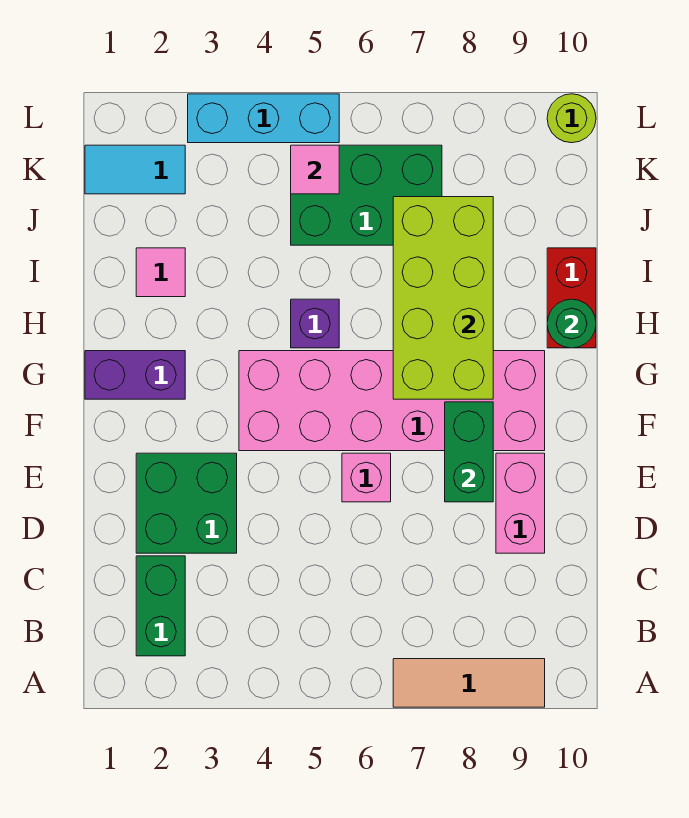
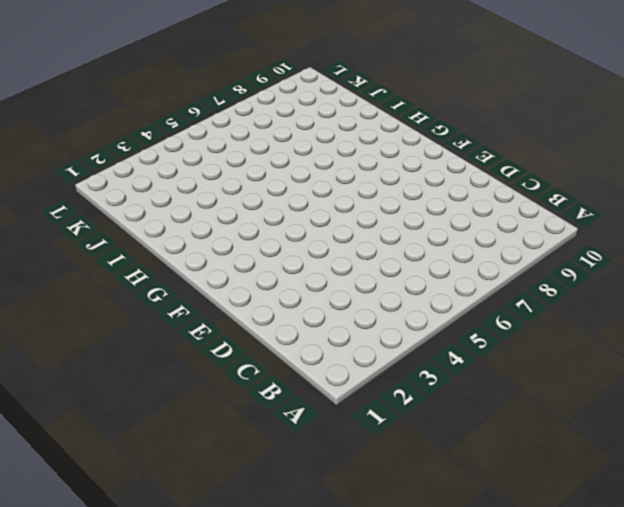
none -> tan 1x3 tile [393,659,545,707]
none -> green 1x2 brick [136,556,185,656]
none -> green 2x2 brick [136,453,237,553]

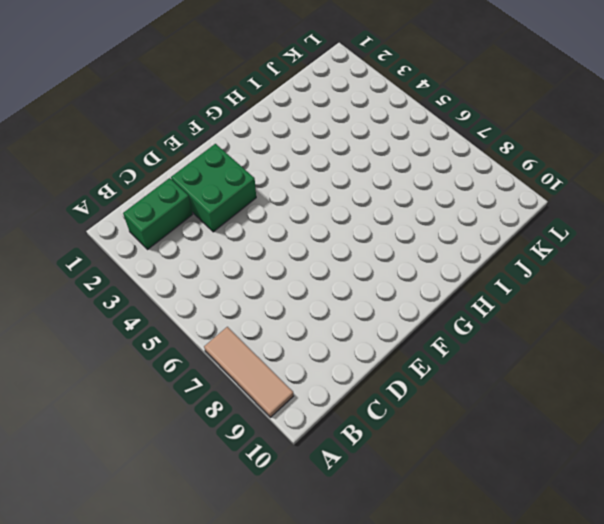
none -> pink 1x2 brick [496,453,545,553]
none -> pink 1x1 brick [342,453,391,502]
none -> pink 2x6 brick [239,351,545,451]

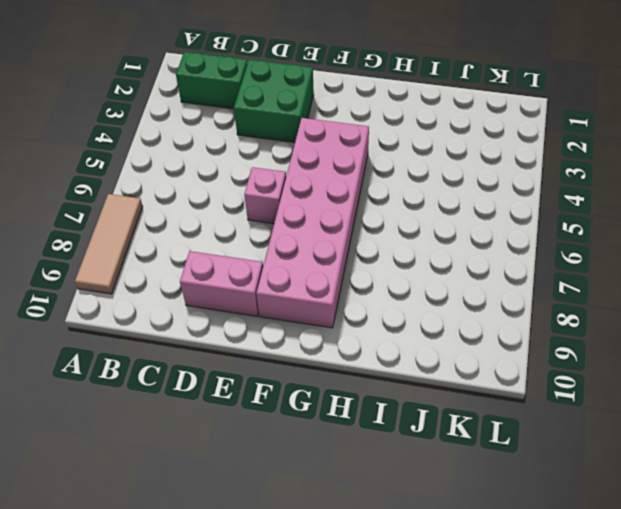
none -> purple 1x2 brick [85,351,185,399]
none -> purple 1x1 brick [291,299,339,348]
none -> red 1x2 brick [547,248,596,348]

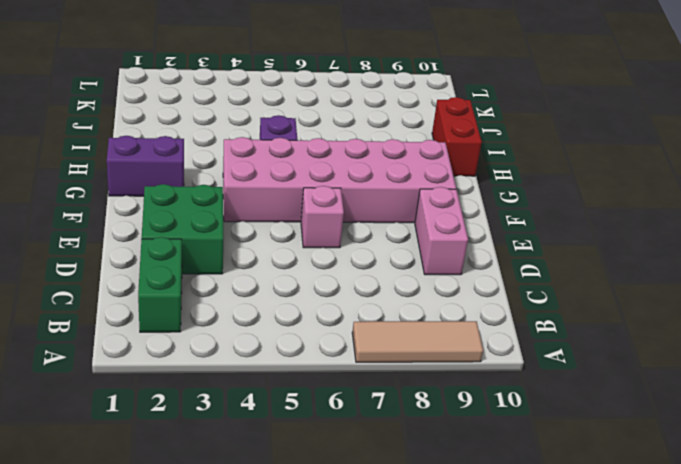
none -> pink 1x1 tile [136,248,185,297]
none -> green 2x3 brick [291,145,442,245]
none -> cyan 1x2 tile [85,145,185,194]

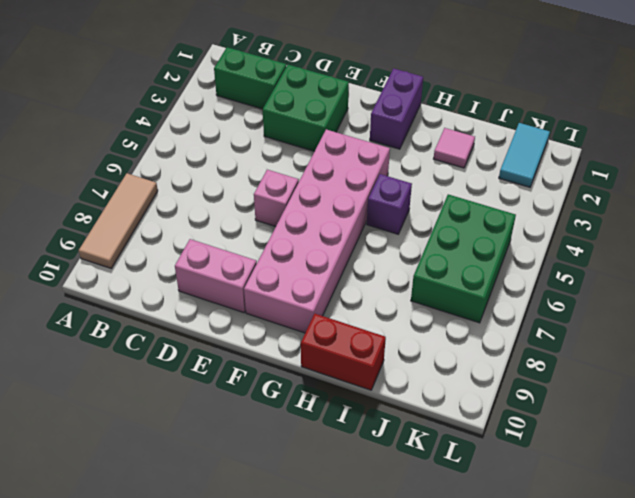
none -> cyan 1x3 brick [188,94,339,143]
none -> lime 1x1 round brick [547,94,596,143]
none -> green 1x2 brick [445,402,493,502]

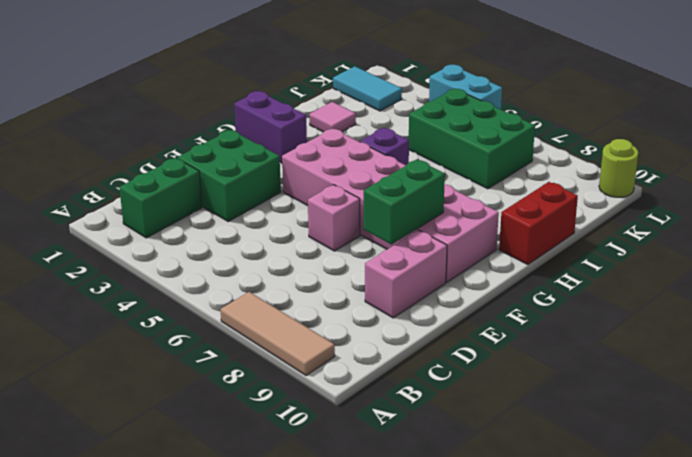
cyan 1x2 brick [429,65,502,109] -> cyan 1x3 brick [188,94,339,143]
none -> lime 2x4 brick [393,197,493,399]
none -> green 1x1 round brick [547,299,596,348]
none -> pink 1x1 tile [291,145,339,194]

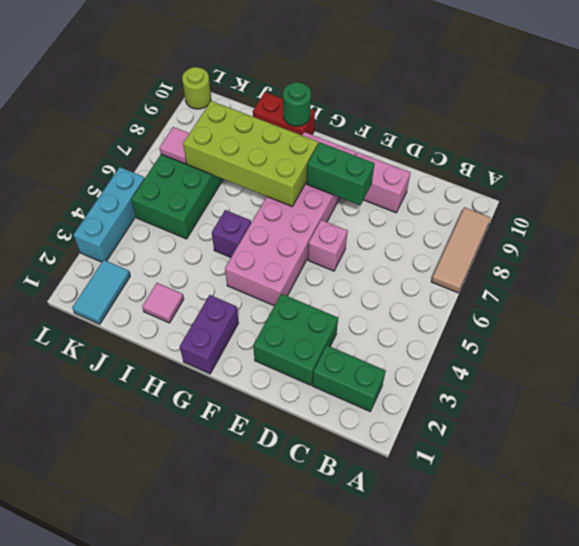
pink 1x1 tile [159,127,189,164] -> pink 1x1 tile moved to [291,145,339,194]

